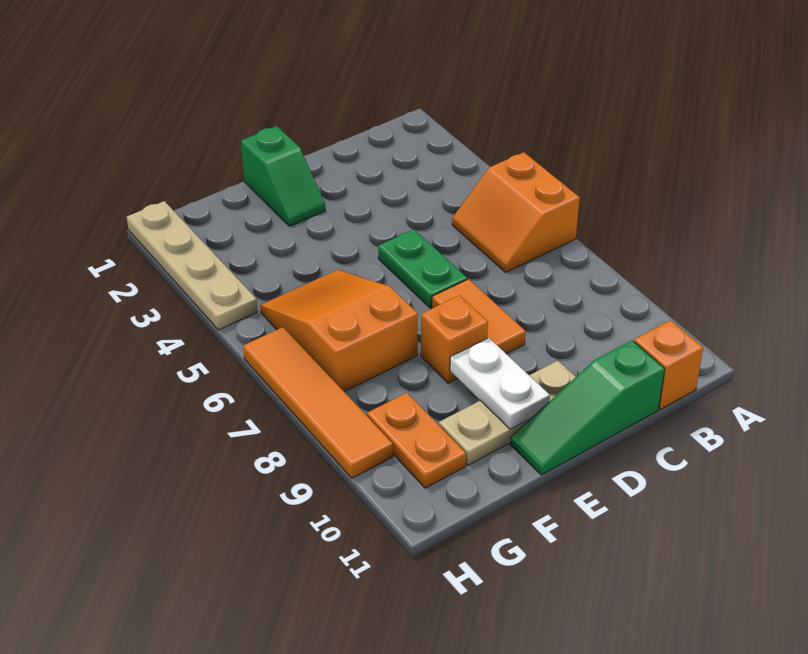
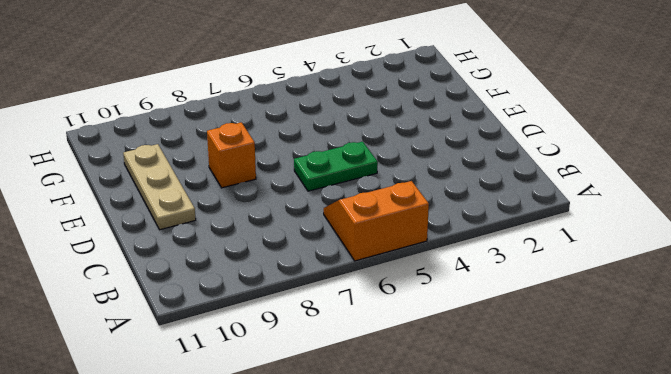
none -> orange 1x1 brick [634,320,703,410]
none -> green 1x3 slope [511,340,665,475]
none -> orange 1x2 tile [432,279,526,354]

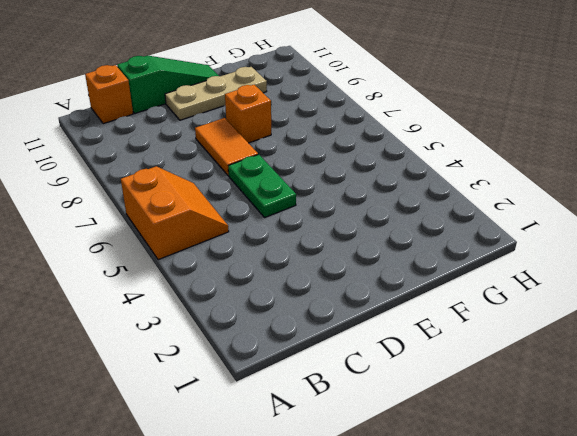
none -> green 1x2 slope [241,126,325,226]
none -> orange 2x3 slope [260,270,418,392]
none -> orange 1x2 plate [367,393,466,488]

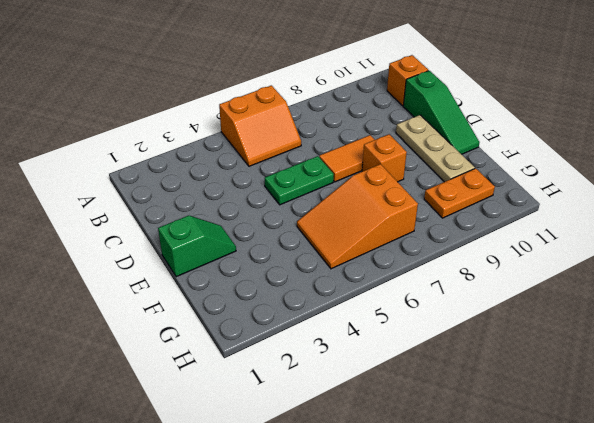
none -> tan 1x4 plate [127,201,258,330]
none -> orange 1x4 tile [243,327,393,478]
none -> white 1x2 plate [450,338,550,429]

